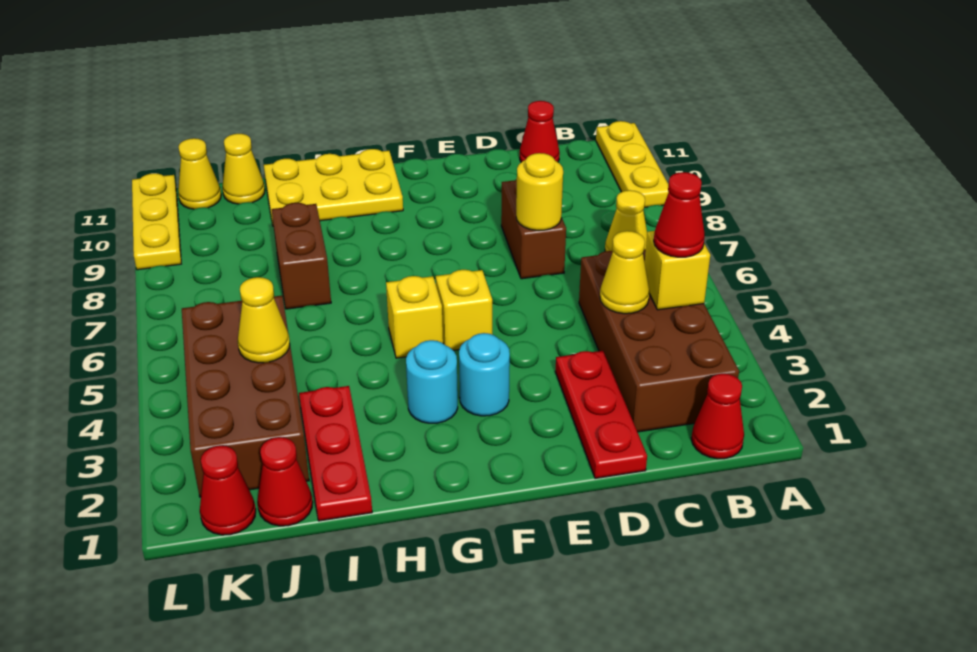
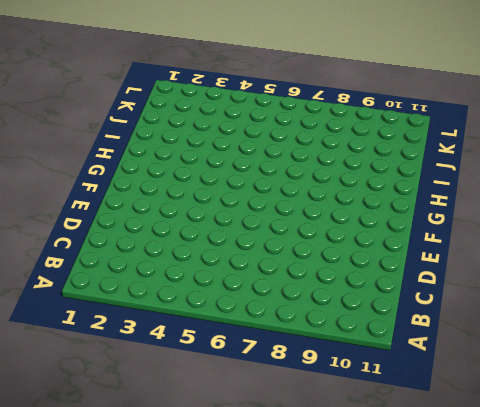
none -> yellow 1x3 plate [596,121,669,208]
none -> red 1x1 cone [691,374,744,459]
none -> brown 2x4 brick [579,249,739,432]

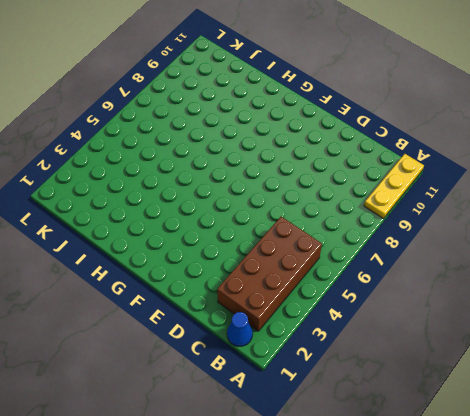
blue 1x1 cone [227,312,253,346] -> red 1x1 cone [691,374,744,459]
none -> yellow 1x1 cone [605,190,647,251]
none -> red 1x1 cone [520,101,560,162]
none -> red 1x3 plate [555,351,647,478]

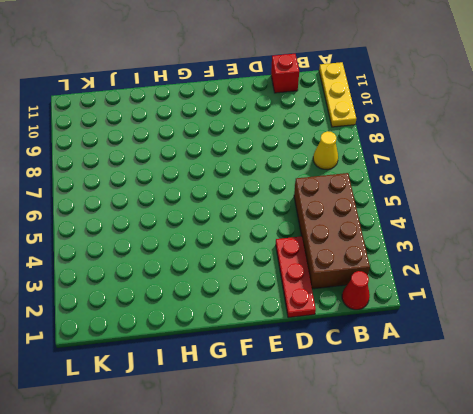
red 1x1 brick [271,54,299,93] -> red 1x1 cone [520,101,560,162]
none -> brown 1x2 brick [501,179,566,279]
none -> cyan 1x1 round brick [459,333,510,416]
none -> yellow 1x1 brick [436,270,492,350]

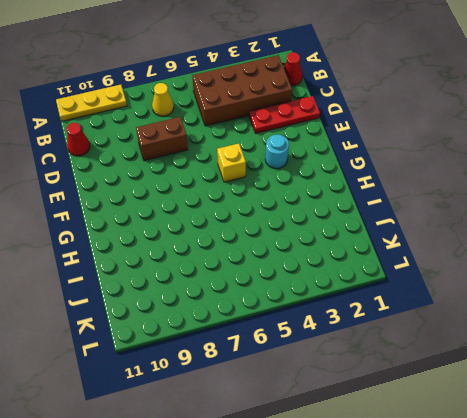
none -> cyan 1x1 round brick [406,340,458,423]
none -> yellow 1x1 brick [386,276,443,358]
none -> yellow 2x3 plate [264,149,403,226]

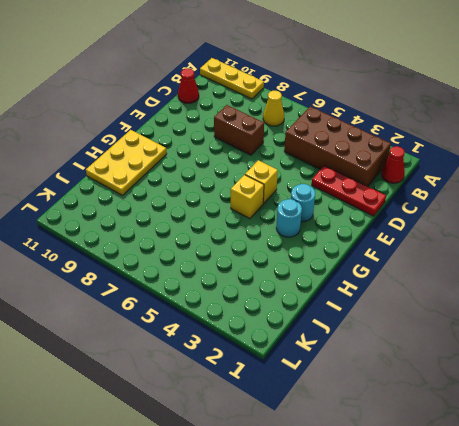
none -> red 1x3 plate [299,386,372,521]
none -> brown 1x2 brick [272,203,331,309]
none -> red 1x1 cone [257,437,313,526]

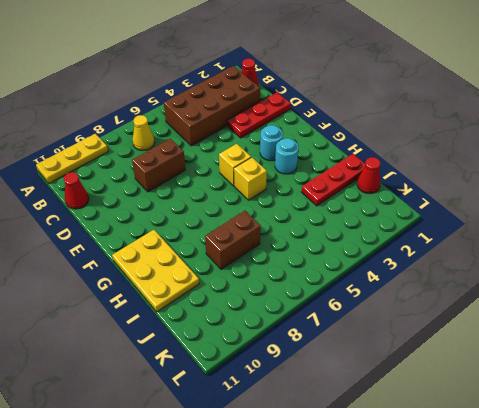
none -> brown 2x4 brick [182,296,309,497]
none -> yellow 1x1 cone [222,134,265,204]
none -> red 1x1 cone [200,446,256,535]

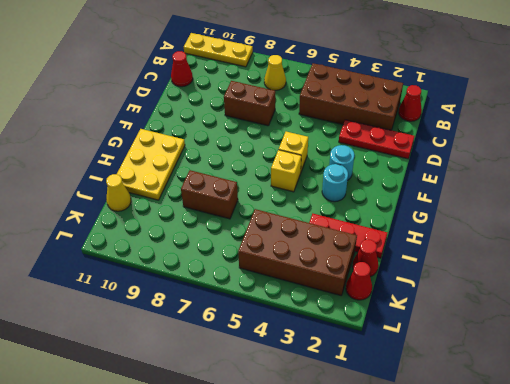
none -> yellow 1x1 cone [178,138,221,209]
none -> yellow 1x3 plate [132,173,181,270]
none -> yellow 1x1 brick [645,231,710,310]

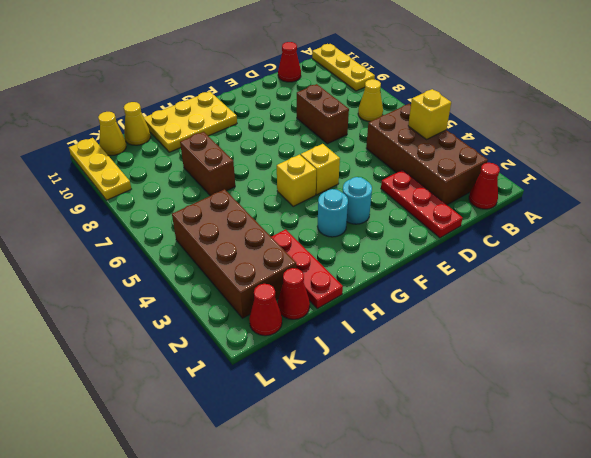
none -> yellow 1x1 cone [600,231,649,314]
none -> yellow 1x1 round brick [516,153,563,230]
none -> yellow 1x1 cone [238,277,290,363]

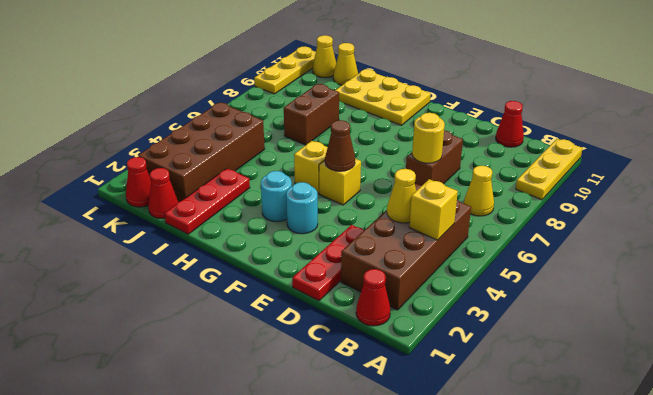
brown 1x1 cone [325,120,355,171] -> none
none -> yellow 1x1 cone [238,277,290,363]
none -> red 1x1 cone [654,172,705,257]

